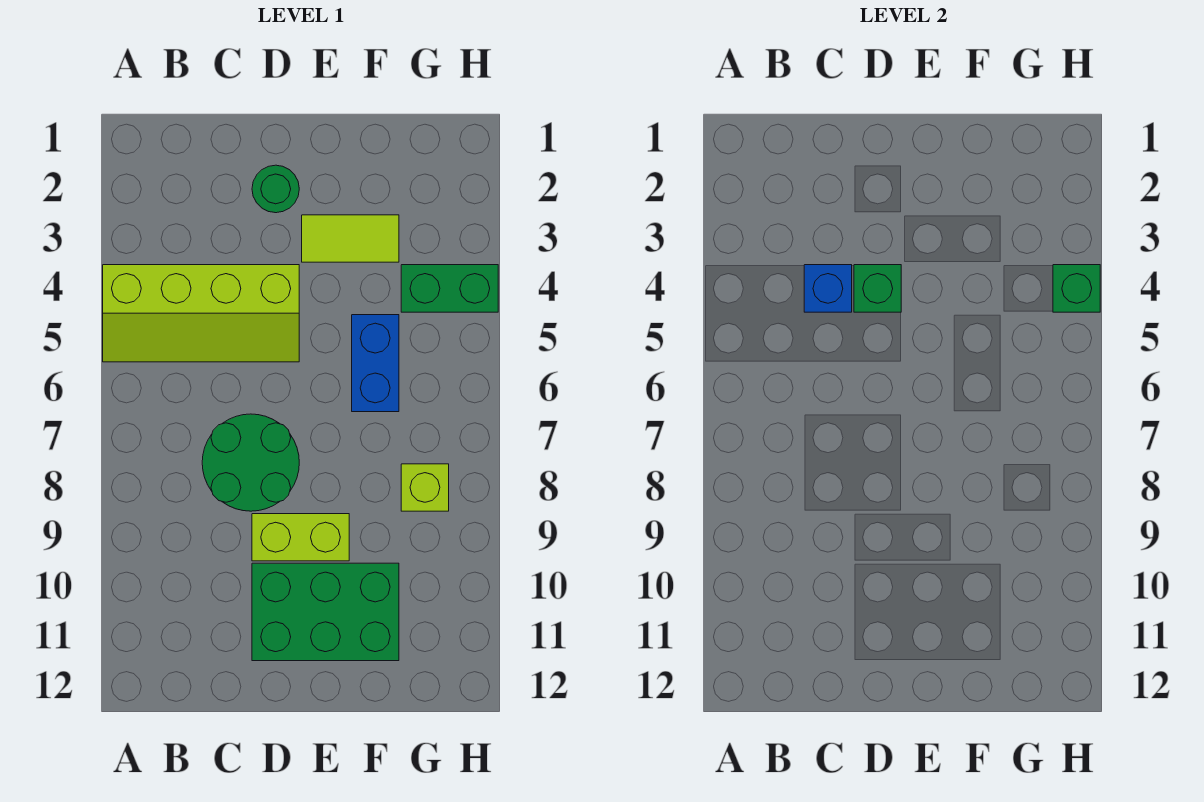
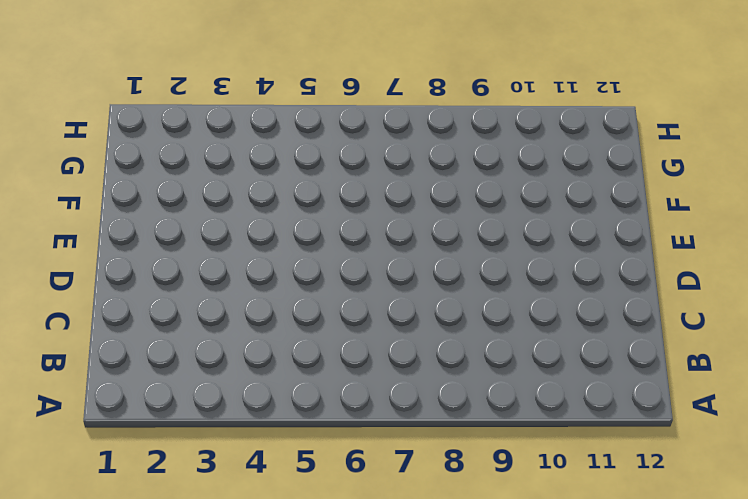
none -> lime 2x4 slope [103,265,299,362]
none -> green 2x2 round brick [202,414,299,511]
none -> green 1x1 round brick [252,165,299,213]

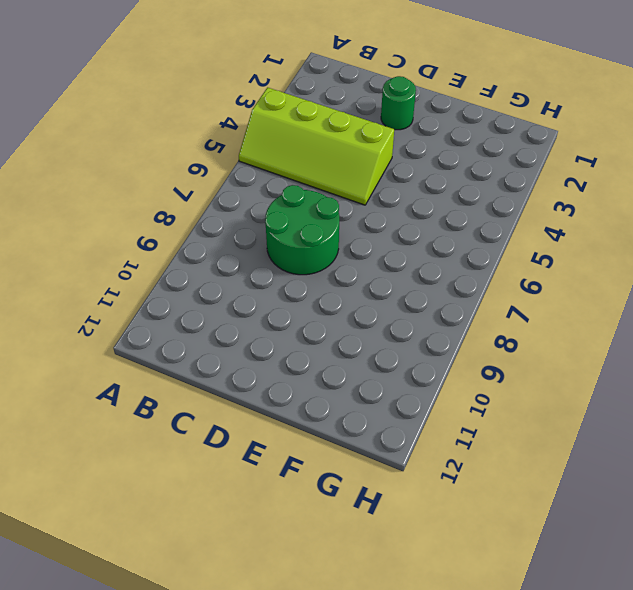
none -> lime 1x2 brick [252,514,349,561]
none -> green 2x3 brick [252,563,399,661]
none -> lime 1x2 tile [302,215,399,262]

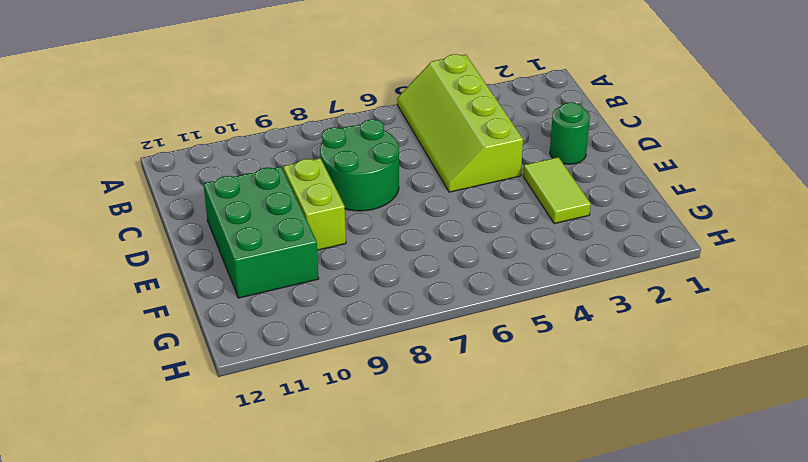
none -> blue 1x2 brick [352,315,399,412]
none -> green 1x2 brick [401,265,498,312]
none -> lime 1x1 brick [401,464,449,511]

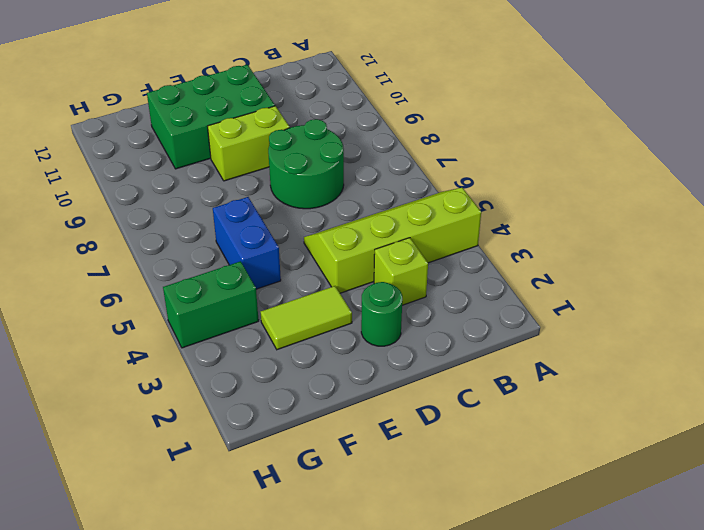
lime 1x1 brick [374,238,428,305] -> lime 1x1 brick moved to [401,464,449,511]
none -> blue 1x1 brick [804,265,852,312]
none -> green 1x1 brick [854,265,901,312]
none -> green 1x1 brick [1053,265,1100,312]

